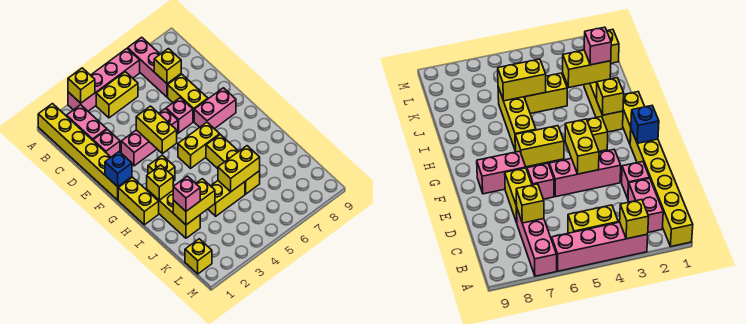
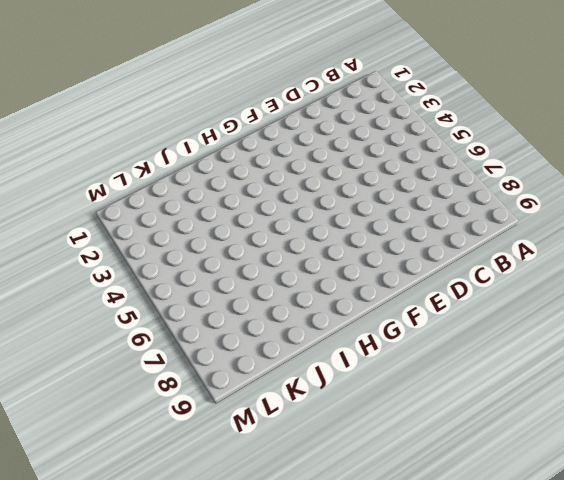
none -> yellow 1x6 brick [38,104,132,200]
none -> pink 1x4 brick [68,49,140,111]
none -> pink 1x3 brick [128,37,181,97]

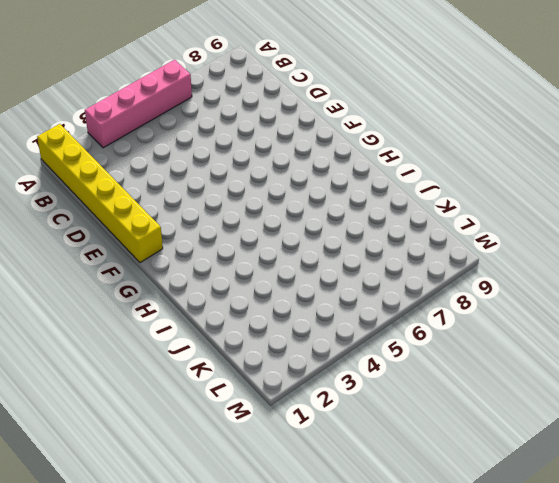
none -> pink 1x3 brick [128,37,181,97]
none -> pink 1x2 brick [67,105,107,140]
none -> yellow 1x2 brick [96,72,138,118]

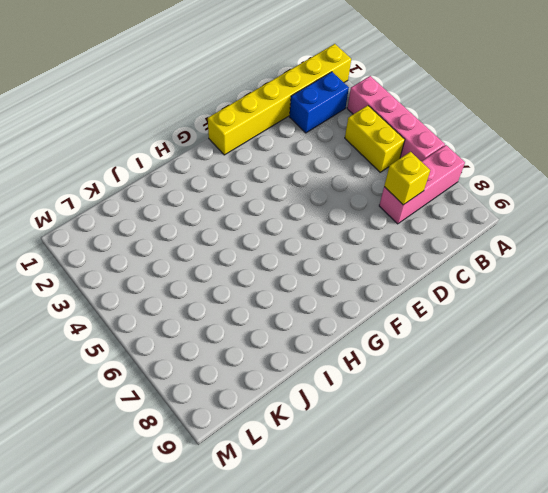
blue 1x2 brick [289,72,349,133] -> pink 1x2 brick [67,105,107,140]
none -> pink 1x1 brick [93,129,120,157]
none -> yellow 1x2 brick [168,74,208,122]
none -> pink 1x3 brick [121,109,178,166]

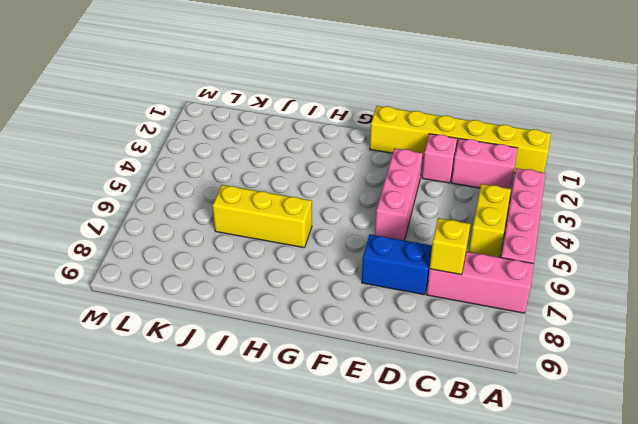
blue 1x2 brick [362,235,432,295] -> yellow 1x2 brick [168,74,208,122]
none -> pink 1x1 brick [166,98,193,133]
none -> pink 1x2 brick [194,88,236,129]
none -> yellow 1x2 brick [118,177,159,225]

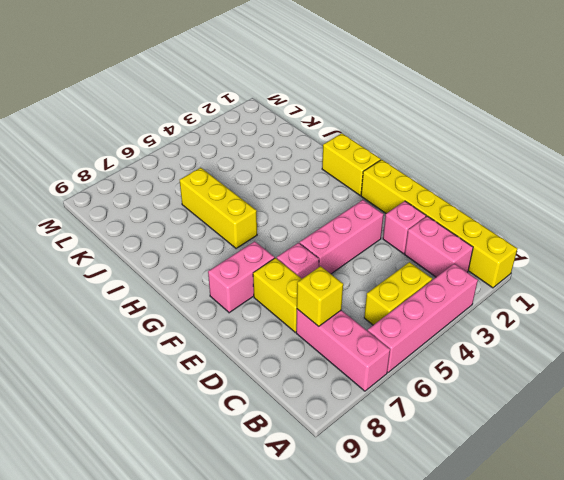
none -> yellow 1x1 brick [148,155,175,181]
none -> yellow 1x2 brick [178,122,220,168]
none -> yellow 1x3 brick [147,190,200,238]

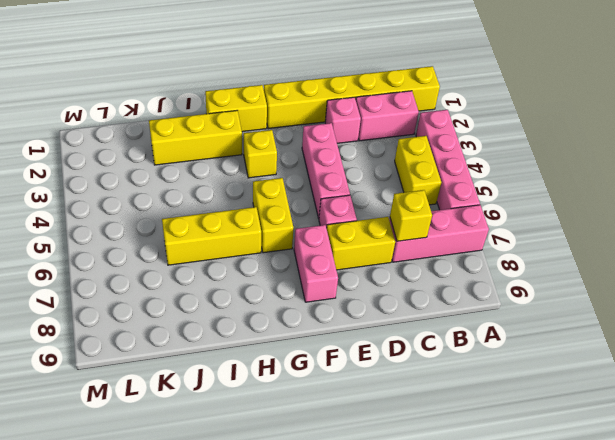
none -> yellow 1x2 brick [208,181,245,216]
none -> yellow 1x1 brick [185,239,212,274]
none -> yellow 1x1 brick [68,68,95,103]

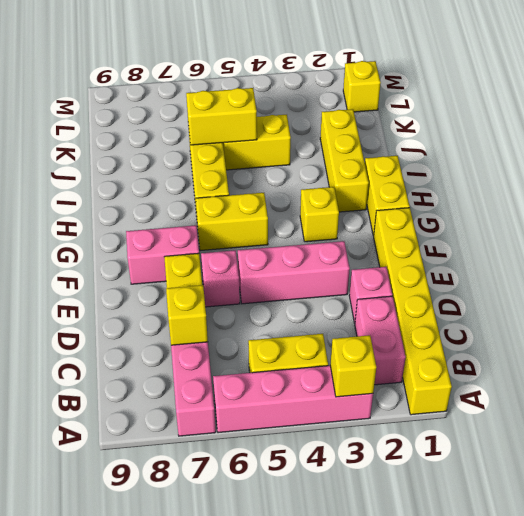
none -> yellow 1x2 brick [136,106,177,154]
none -> blue 1x1 brick [105,152,132,187]
none -> yellow 1x1 brick [147,165,173,200]

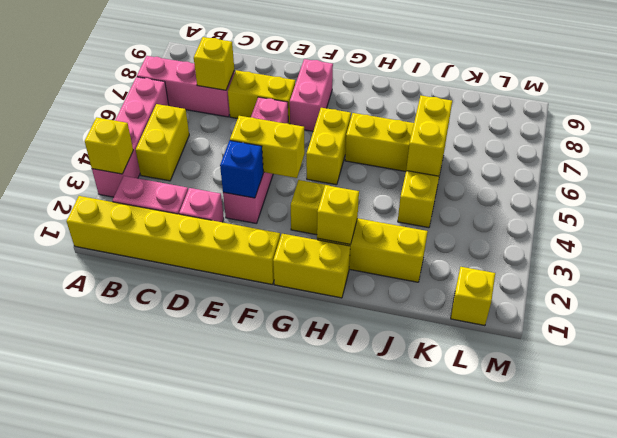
blue 1x1 brick [220,141,263,198] -> blue 1x1 brick moved to [105,152,132,187]
none -> yellow 1x2 brick [173,179,215,225]
none -> pink 1x1 brick [173,176,200,211]

